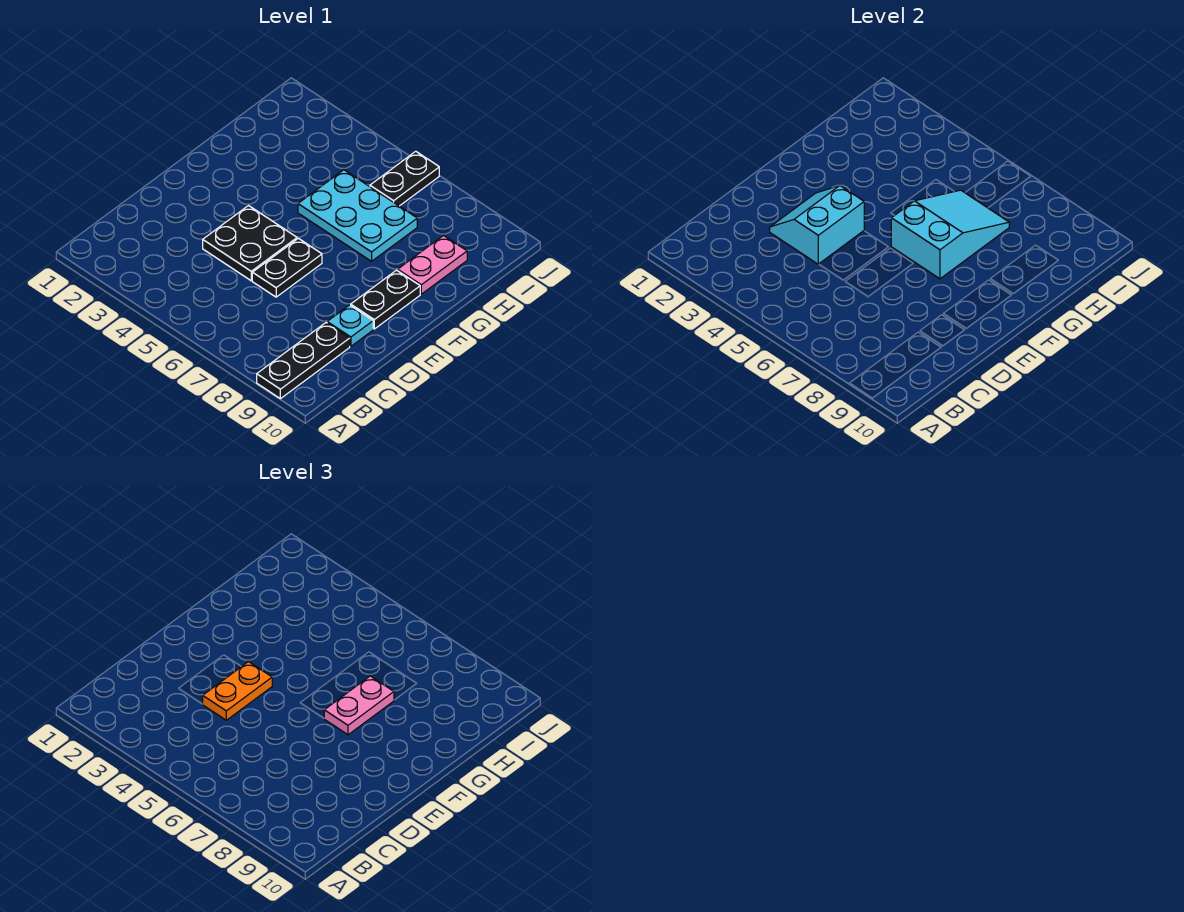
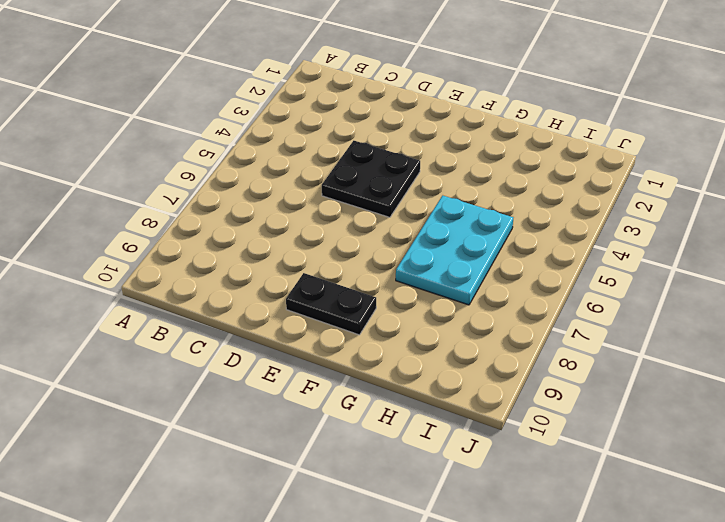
none -> black 1x3 plate [257,323,350,399]
none -> black 1x2 plate [252,238,322,297]
none -> cyan 1x1 plate [327,305,373,346]

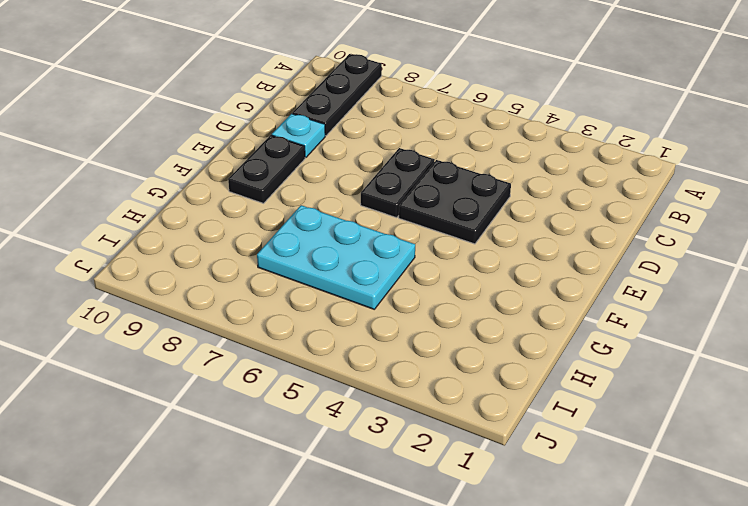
none -> pink 1x2 plate [398,236,467,294]
none -> black 1x2 plate [370,151,439,206]
none -> cyan 2x2 slope [770,186,864,264]

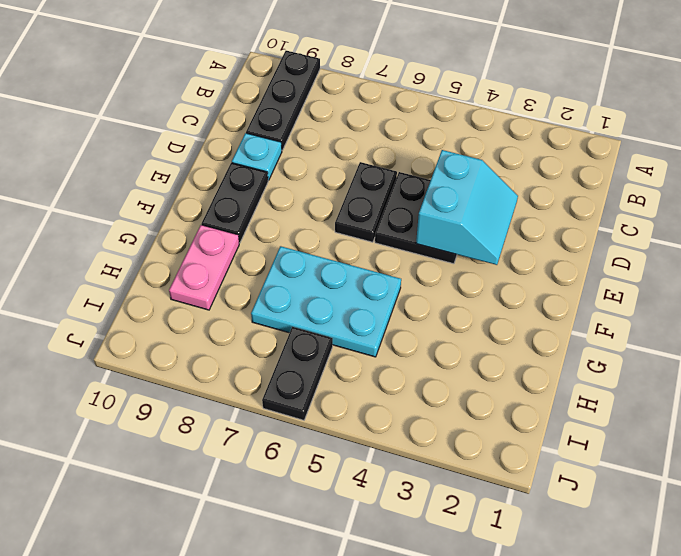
none -> cyan 2x3 slope [891,190,1009,279]
none -> orange 1x2 plate [203,662,272,720]
none -> pink 1x2 plate [324,676,394,735]

